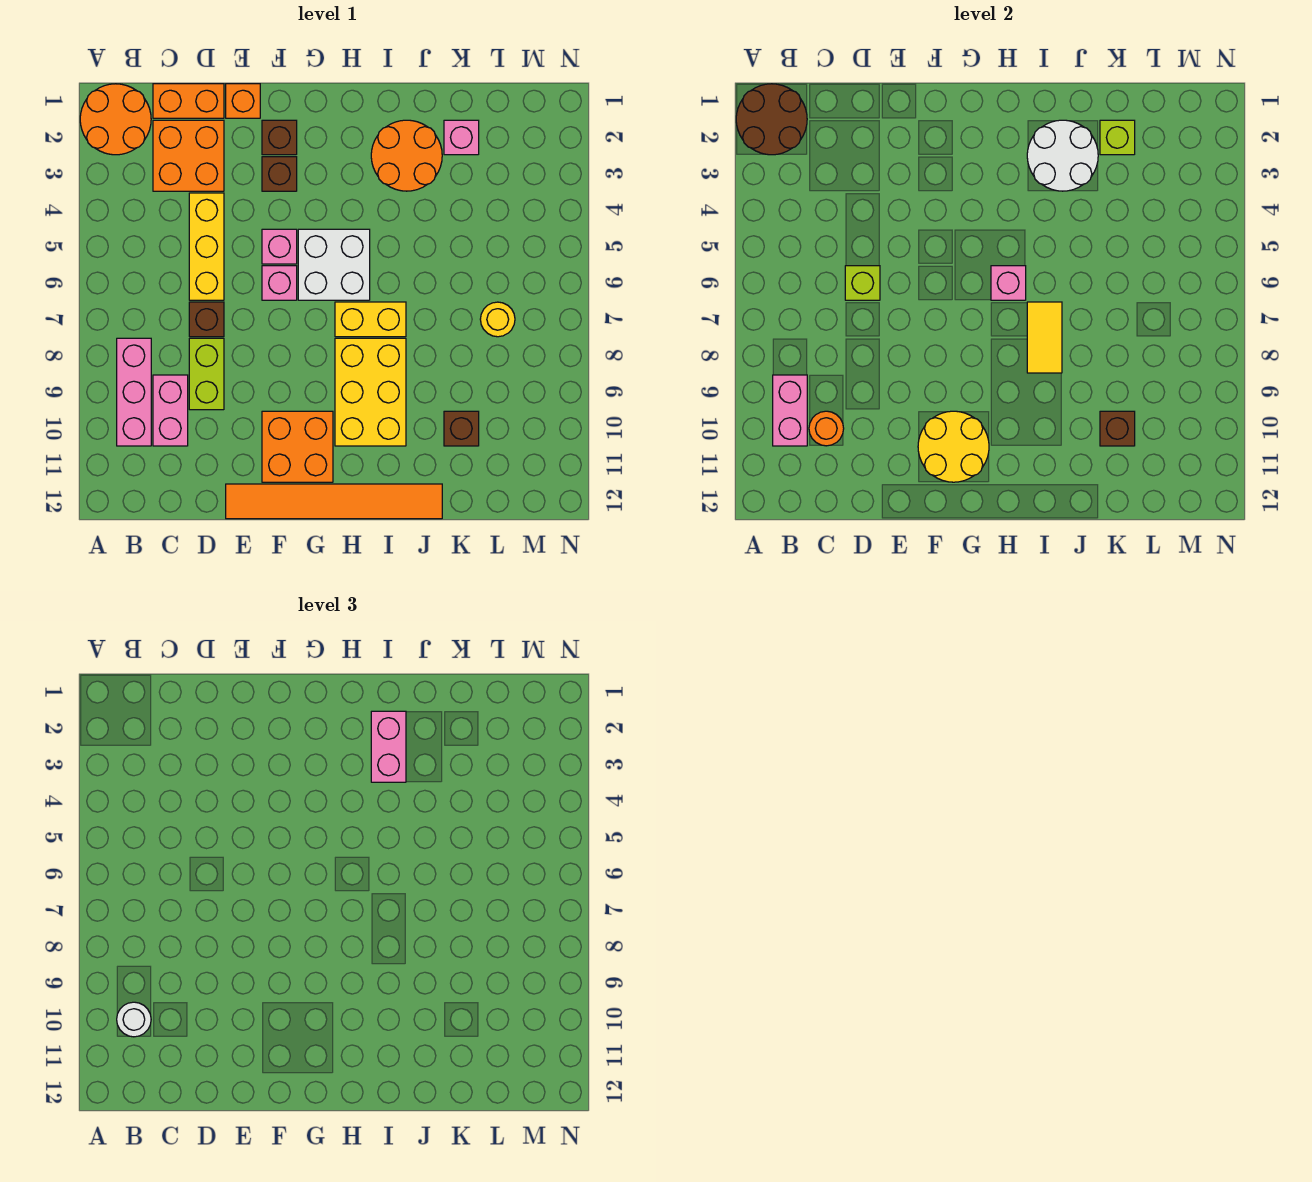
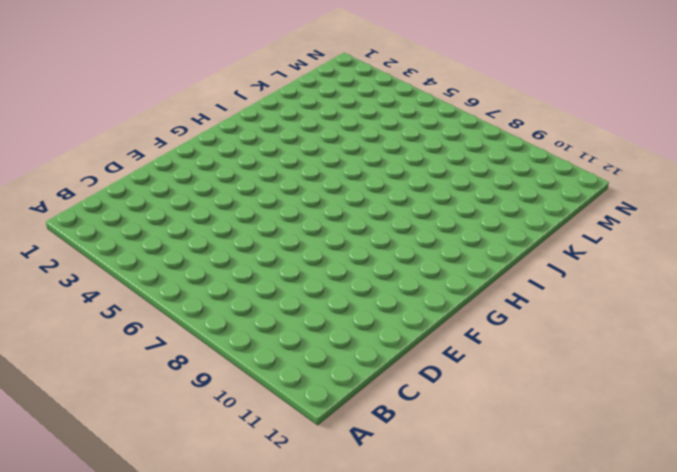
none -> orange 2x2 round brick [80,84,151,155]
none -> pink 1x3 brick [117,338,151,446]
none -> orange 1x2 brick [153,84,224,118]
none -> orange 2x2 brick [153,120,224,191]

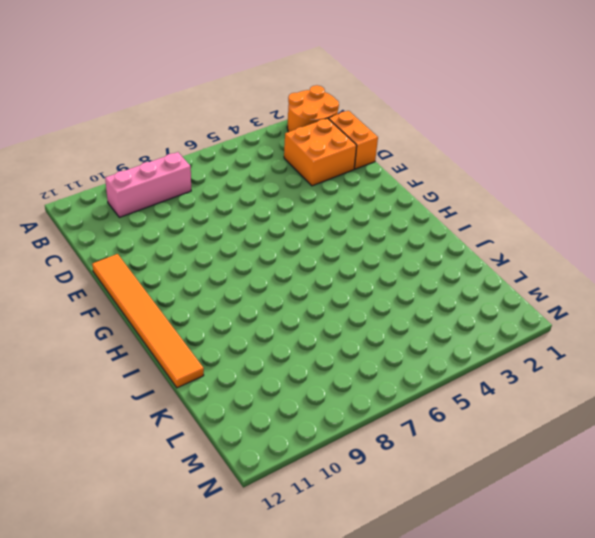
none -> pink 1x2 brick [153,375,188,446]
none -> yellow 1x3 brick [189,193,224,300]
none -> brown 1x1 brick [189,302,224,337]
none -> lime 1x2 brick [189,338,224,410]

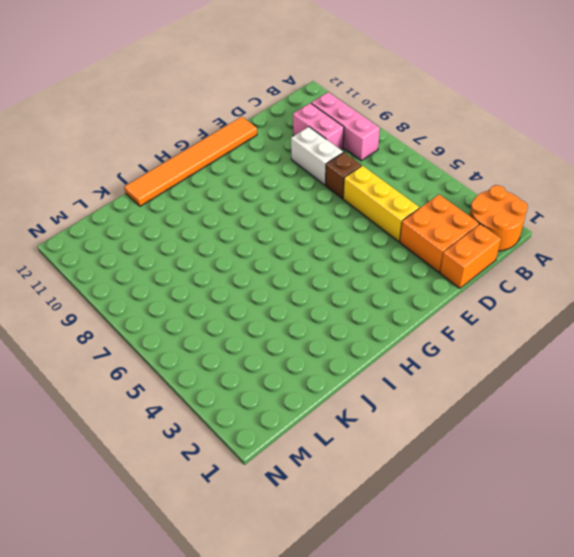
white 1x2 brick [291,127,343,185] -> lime 1x2 brick [189,338,224,410]
none -> orange 1x1 brick [226,84,260,118]
none -> brown 1x1 brick [262,120,297,155]
none -> brown 1x1 brick [262,157,297,191]
none -> pink 1x1 brick [262,229,297,264]

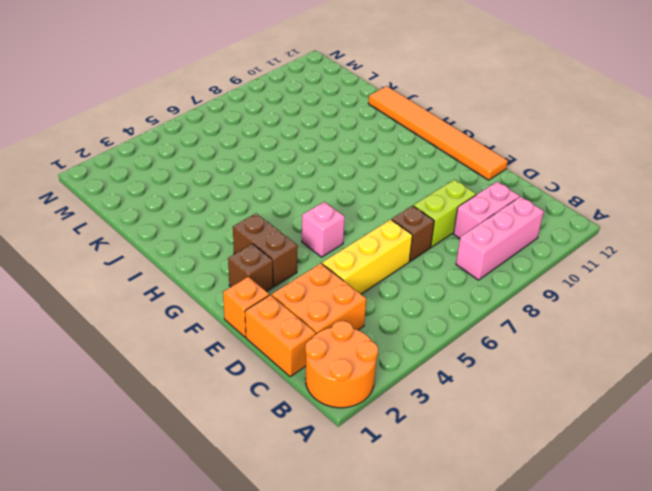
brown 1x2 brick [233,213,298,287] -> brown 1x1 brick [262,157,297,191]
none -> pink 1x1 brick [262,266,297,300]
none -> orange 2x2 brick [262,411,333,482]
none -> white 2x2 brick [298,229,370,300]
none -> yellow 1x2 brick [335,302,406,337]

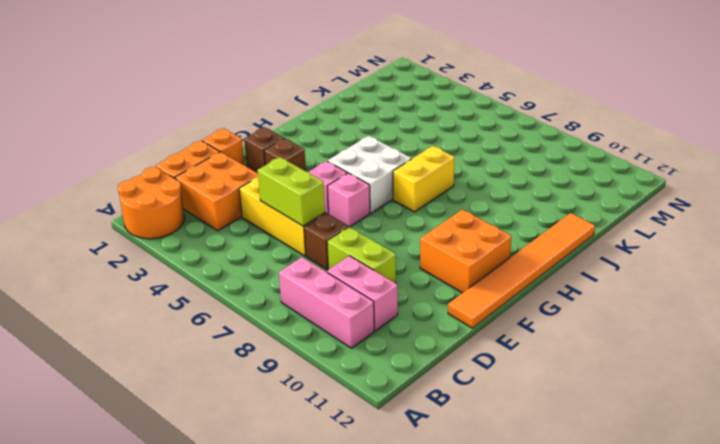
lime 1x2 brick [258,157,325,226] -> lime 1x1 brick [845,266,880,300]
none -> yellow 2x3 brick [335,338,406,446]
none -> orange 2x2 round brick [371,120,442,191]
none -> pink 1x1 brick [444,120,479,155]
none -> brown 1x1 brick [444,411,479,446]

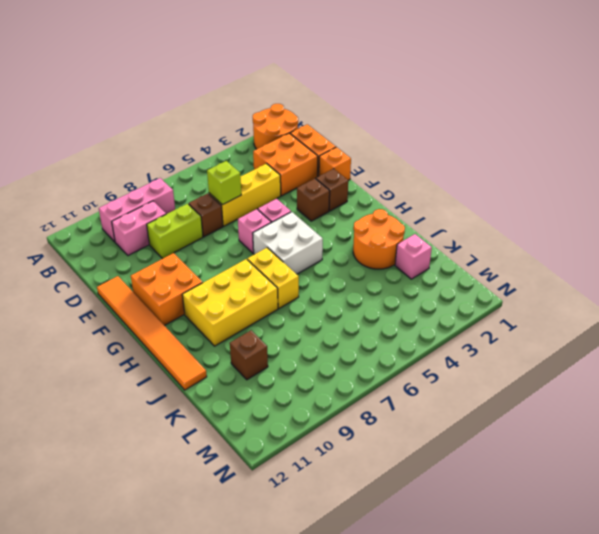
none -> yellow 1x1 round brick [480,302,515,337]
none -> brown 2x2 round brick [736,84,807,155]
none -> pink 1x2 brick [773,375,807,446]
none -> orange 1x1 round brick [809,411,844,446]

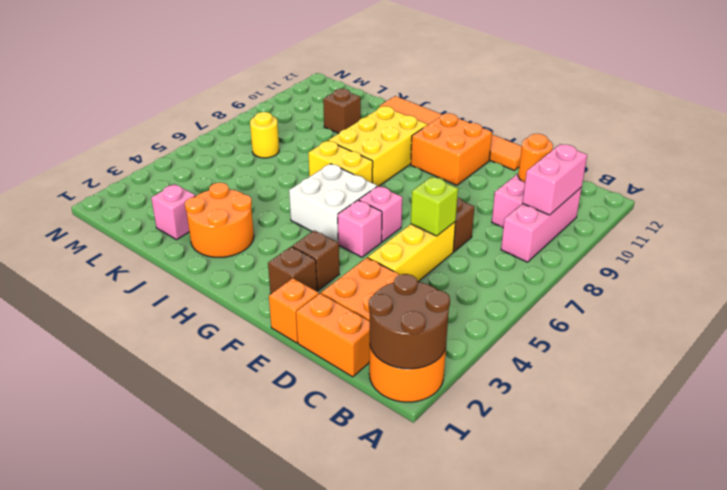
none -> lime 1x2 brick [189,338,224,410]
none -> yellow 2x2 round brick [918,411,989,482]
none -> pink 1x1 brick [991,266,1026,300]
none -> white 2x2 round brick [1027,120,1098,191]

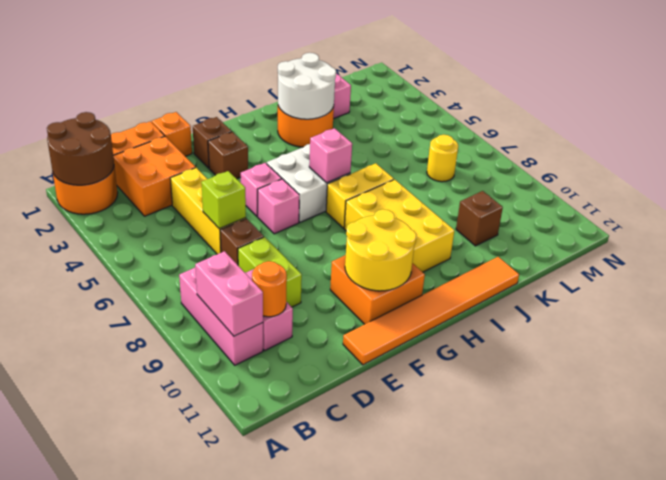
none -> yellow 1x2 tile [1027,302,1062,373]
none -> lime 1x1 brick [1100,120,1135,155]
none -> brown 1x1 brick [1100,411,1135,446]
none -> white 1x1 round brick [117,1002,151,1037]

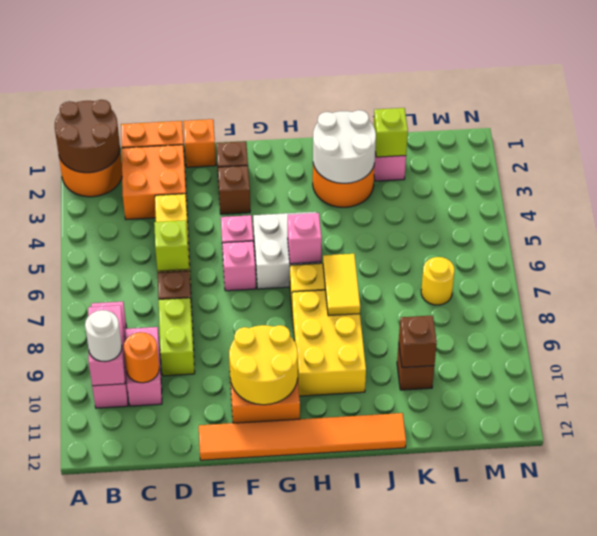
none -> pink 1x2 brick [371,711,406,782]

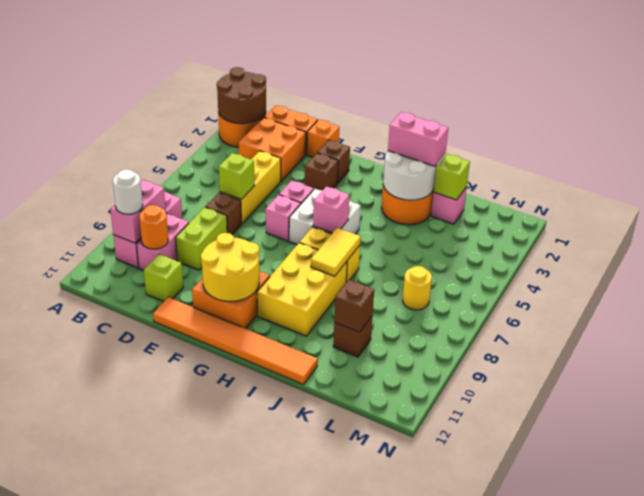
lime 1x1 brick [144,254,183,302] -> none
pink 1x2 brick [388,112,448,166] -> pink 1x2 brick turned to [371,711,406,782]

